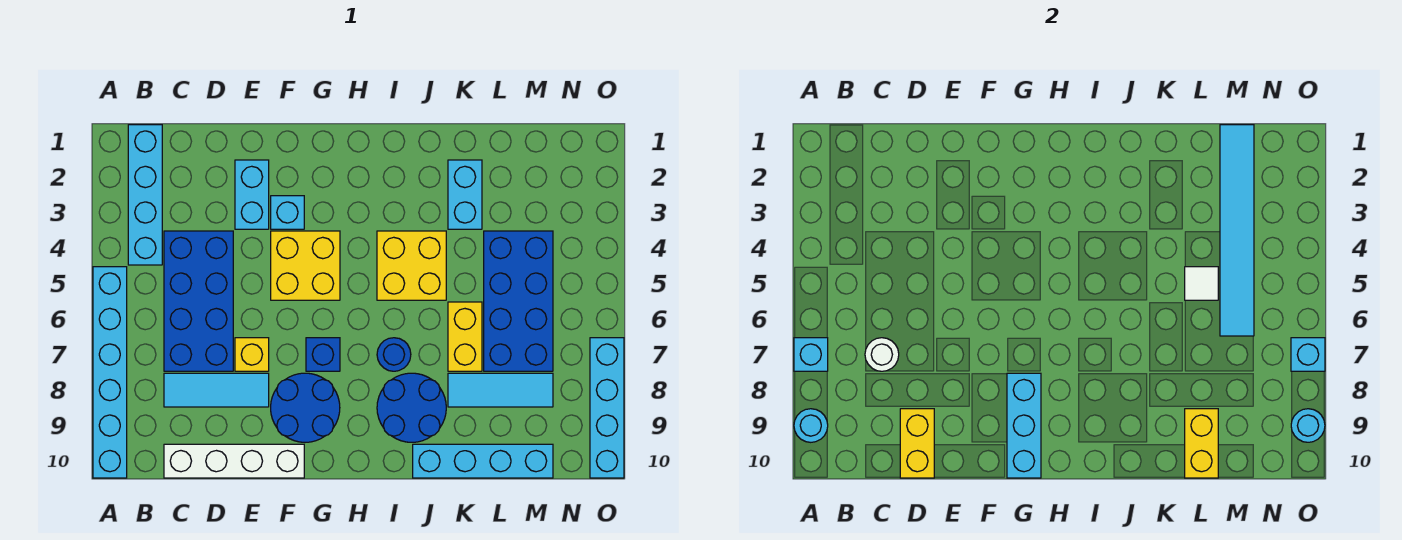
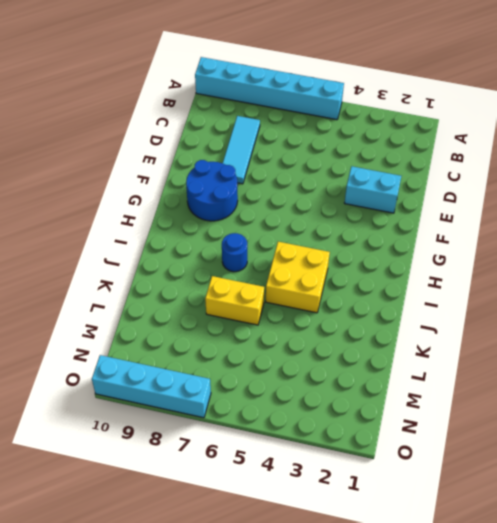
none -> cyan 1x4 brick [128,125,162,265]
none -> blue 2x4 brick [164,231,233,371]
none -> white 1x4 brick [164,444,304,478]
none -> yellow 1x1 brick [235,338,269,371]

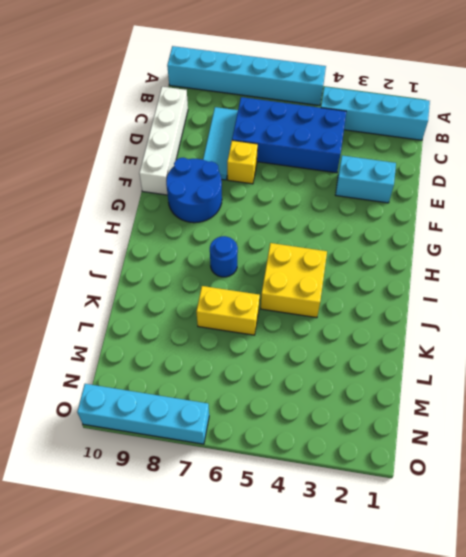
none -> cyan 1x1 brick [271,196,304,229]
none -> yellow 2x2 brick [271,231,340,300]
none -> blue 1x1 brick [306,338,340,371]
none -> blue 2x2 round brick [377,373,446,442]

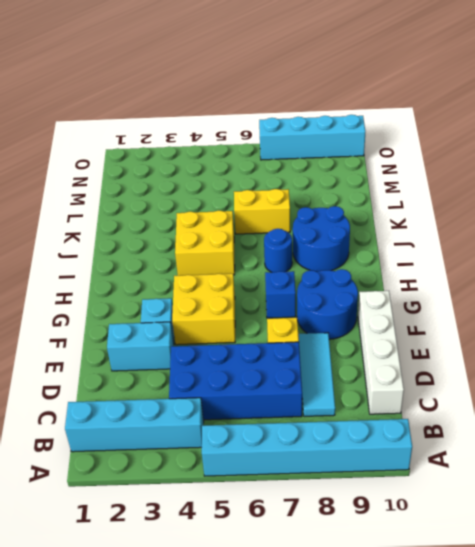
none -> cyan 1x4 brick [413,444,553,478]
none -> cyan 1x2 brick [448,160,482,229]
none -> cyan 1x3 tile [448,373,553,407]
none -> blue 2x4 brick [484,231,553,371]

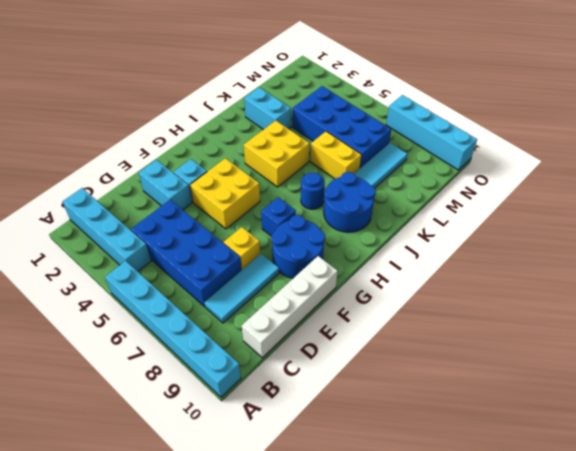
none -> cyan 1x4 brick [413,444,553,478]
none -> cyan 1x1 brick [794,338,828,371]
none -> cyan 1x1 round brick [794,409,828,442]
none -> white 1x1 round brick [865,338,899,371]

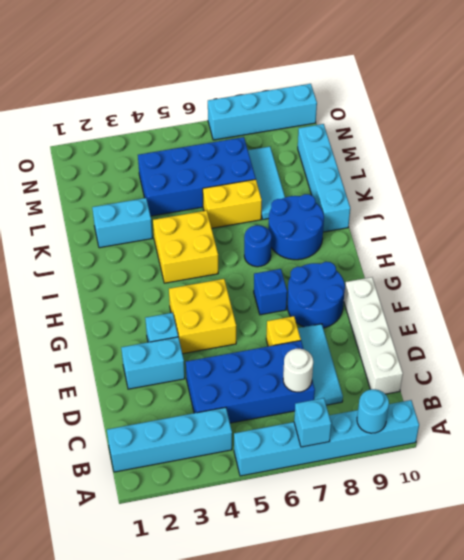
none -> yellow 1x2 brick [900,409,934,478]
none -> cyan 1x3 brick [1007,373,1041,478]
none -> white 1x1 tile [1185,267,1218,300]
none -> yellow 1x2 brick [1185,409,1218,478]

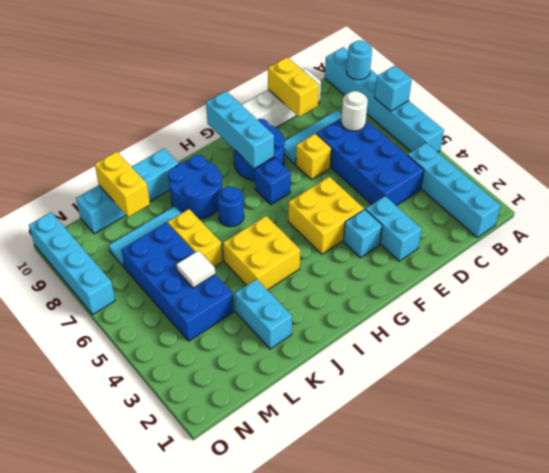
none -> cyan 1x6 tile [1220,125,1254,336]
none -> cyan 1x1 brick [1291,338,1325,371]
none -> cyan 1x1 round brick [1291,409,1325,442]

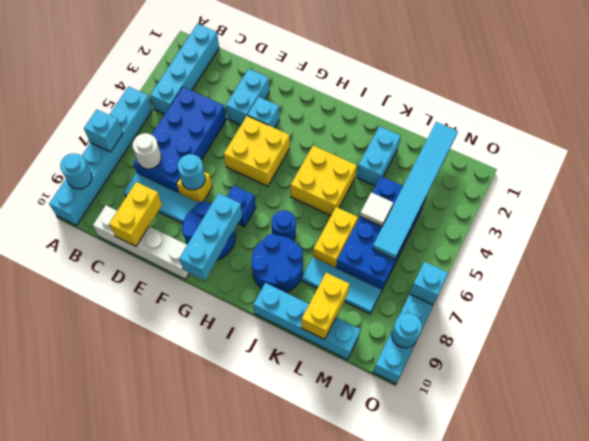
cyan 1x1 round brick [178,154,205,190] -> none

